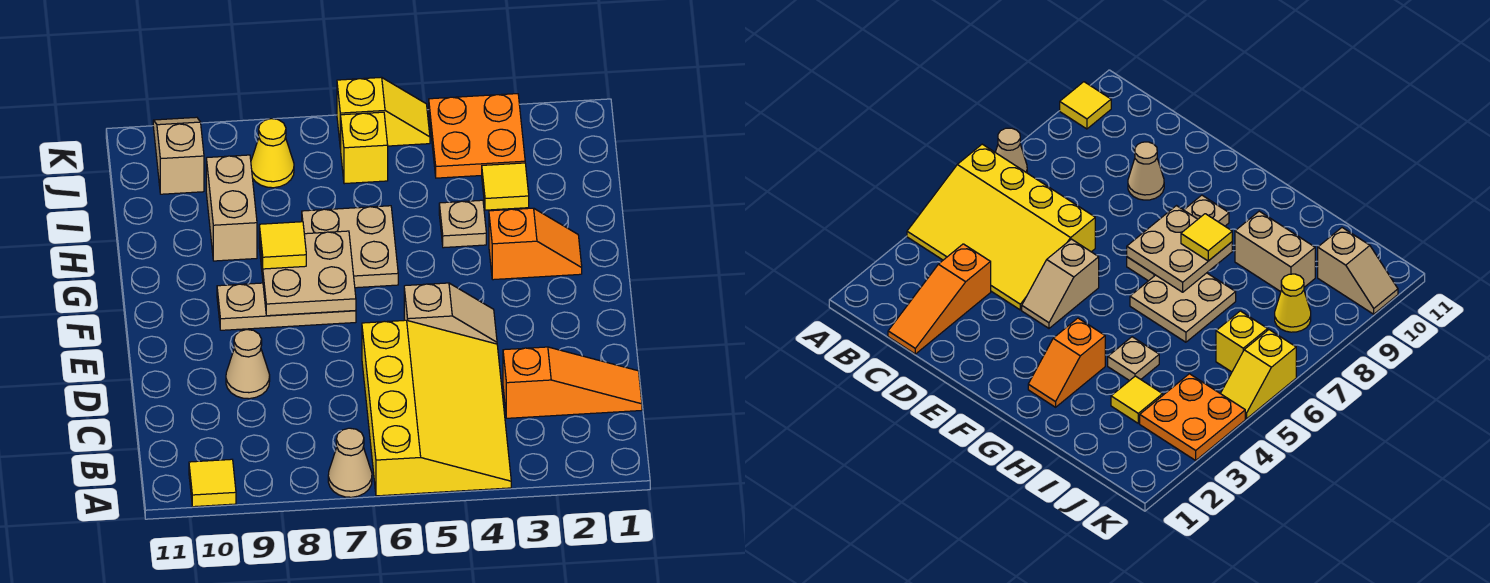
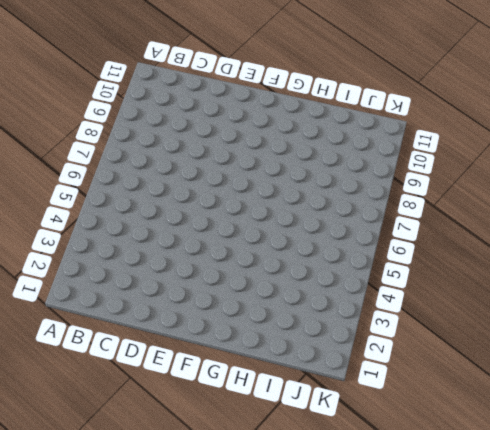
none -> yellow 3x4 slope [362,320,511,496]
none -> tan 1x1 cone [328,428,372,497]
none -> yellow 1x1 tile [189,459,236,507]

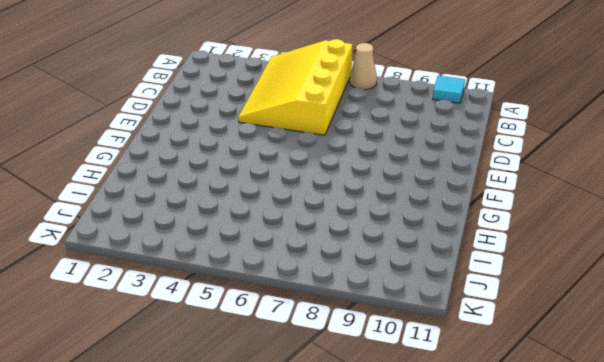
cyan 1x1 tile [433,76,465,103] -> yellow 1x1 tile [189,459,236,507]
none -> orange 1x3 slope [503,347,642,418]
none -> tan 1x1 cone [226,330,270,399]
none -> tan 1x2 slope [404,283,497,344]

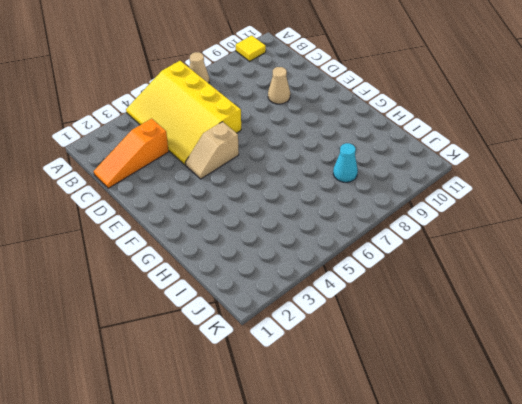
cyan 1x1 cone [333,143,358,182] -> none
none -> tan 1x3 plate [217,283,356,330]
none -> orange 1x2 slope [489,208,582,280]
none -> tan 2x2 plate [302,206,398,288]

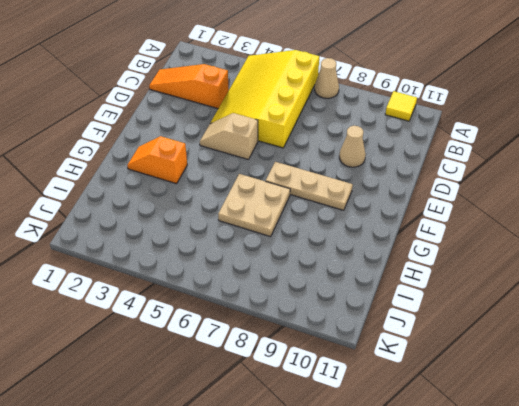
none -> tan 1x1 plate [439,200,486,248]
none -> tan 1x2 brick [206,155,257,261]
none -> yellow 1x1 tile [482,163,529,210]

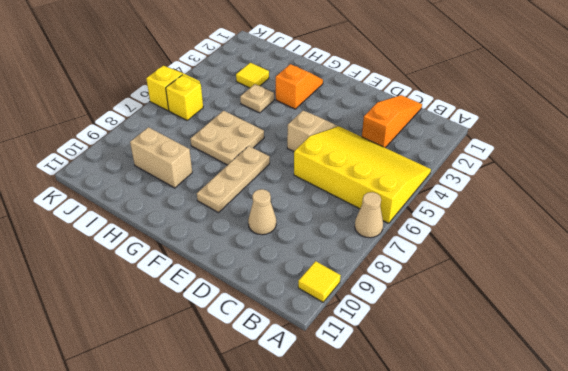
none -> orange 2x2 plate [429,94,525,178]
none -> yellow 1x1 cone [251,119,294,188]
none -> tan 1x2 slope [153,117,204,194]

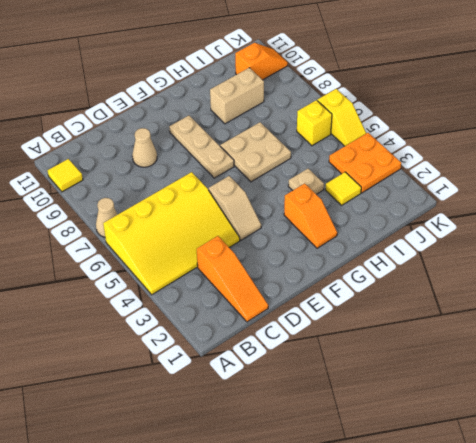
orange 1x2 slope [235,43,288,80] -> tan 1x2 slope [153,117,204,194]
none -> yellow 1x1 cone [251,119,294,188]
none -> tan 2x2 plate [259,231,356,316]
none -> yellow 1x1 tile [259,222,306,269]

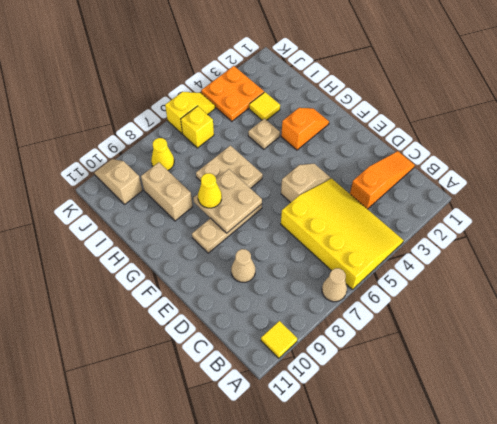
yellow 1x1 cone [198,173,222,208] -> yellow 1x1 tile [259,222,306,269]

